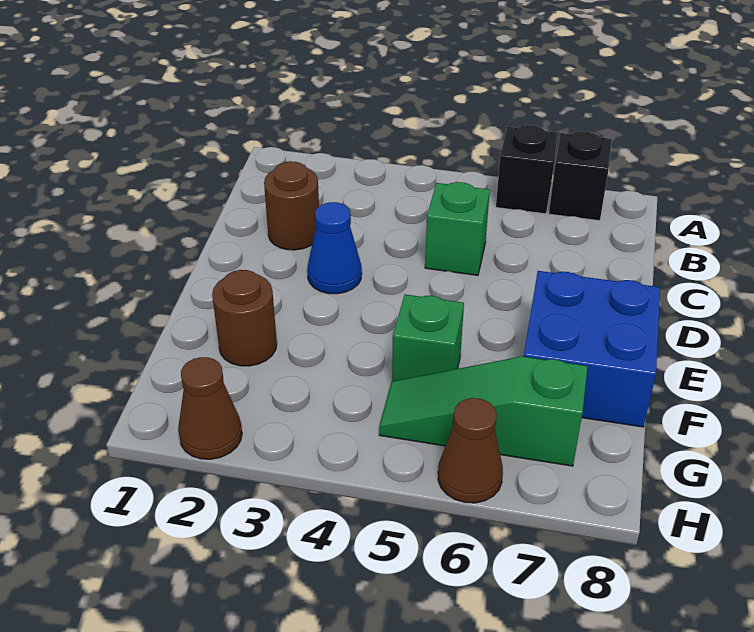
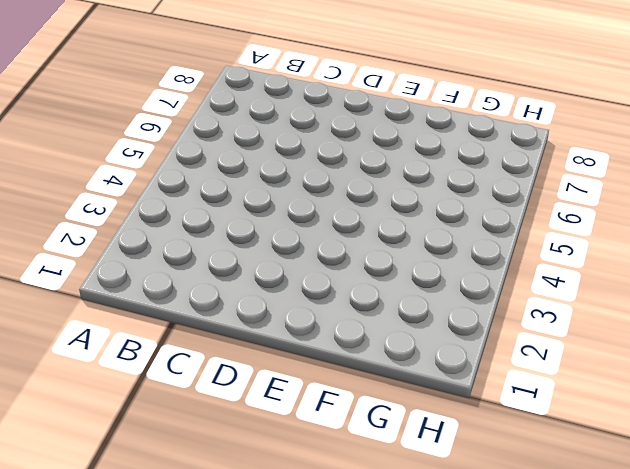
none -> black 1x1 brick [496,125,558,214]
none -> black 1x1 brick [549,131,612,221]

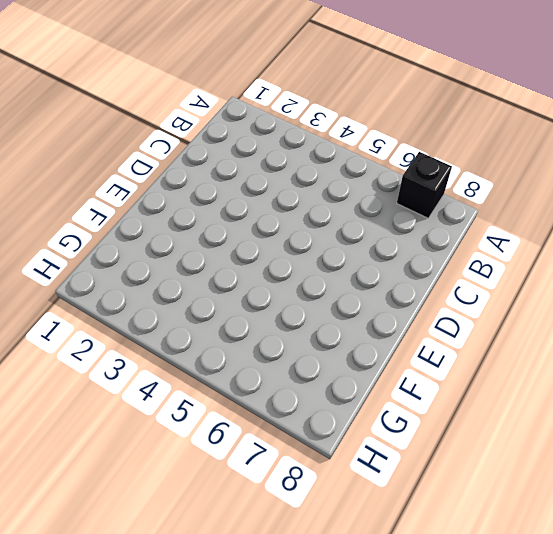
none -> black 1x1 brick [496,125,558,214]
none -> brown 1x1 round brick [264,161,319,250]

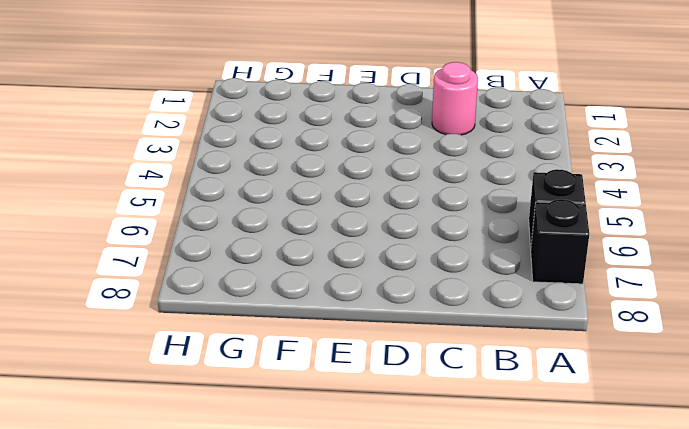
pink 1x1 round brick [432,62,478,135] -> brown 1x1 round brick [264,161,319,250]
none -> green 1x1 brick [425,182,490,275]
none -> blue 1x1 cone [307,202,362,294]

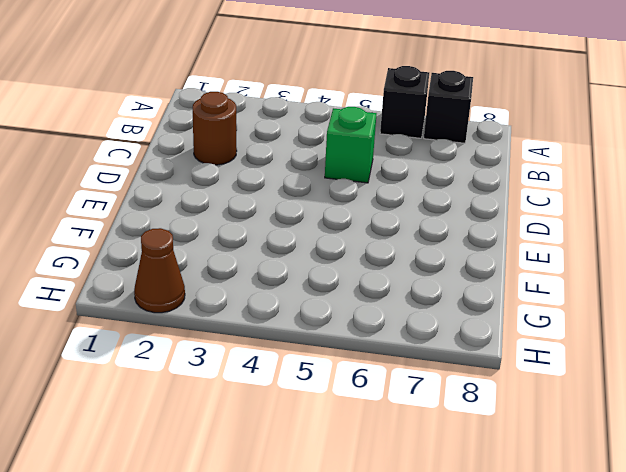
none -> blue 1x1 cone [307,202,362,294]
none -> blue 2x2 brick [524,271,660,427]

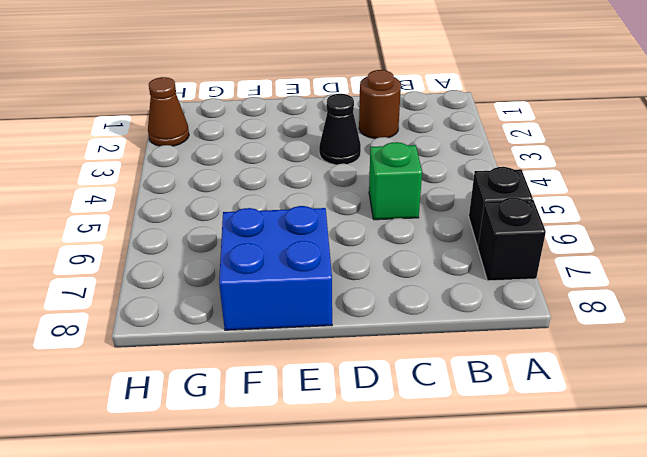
black 1x1 cone [319,94,361,165] -> blue 1x1 cone [307,202,362,294]
none -> brown 1x1 round brick [212,270,277,366]
none -> green 1x1 brick [392,294,464,381]

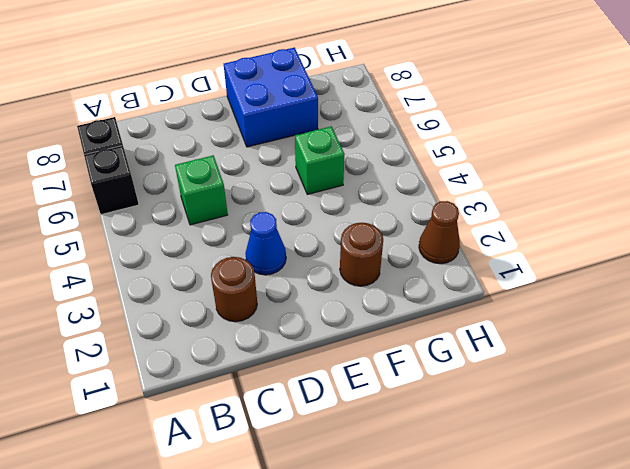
none -> green 1x3 slope [379,356,588,466]
none -> brown 1x1 cone [438,398,503,503]

